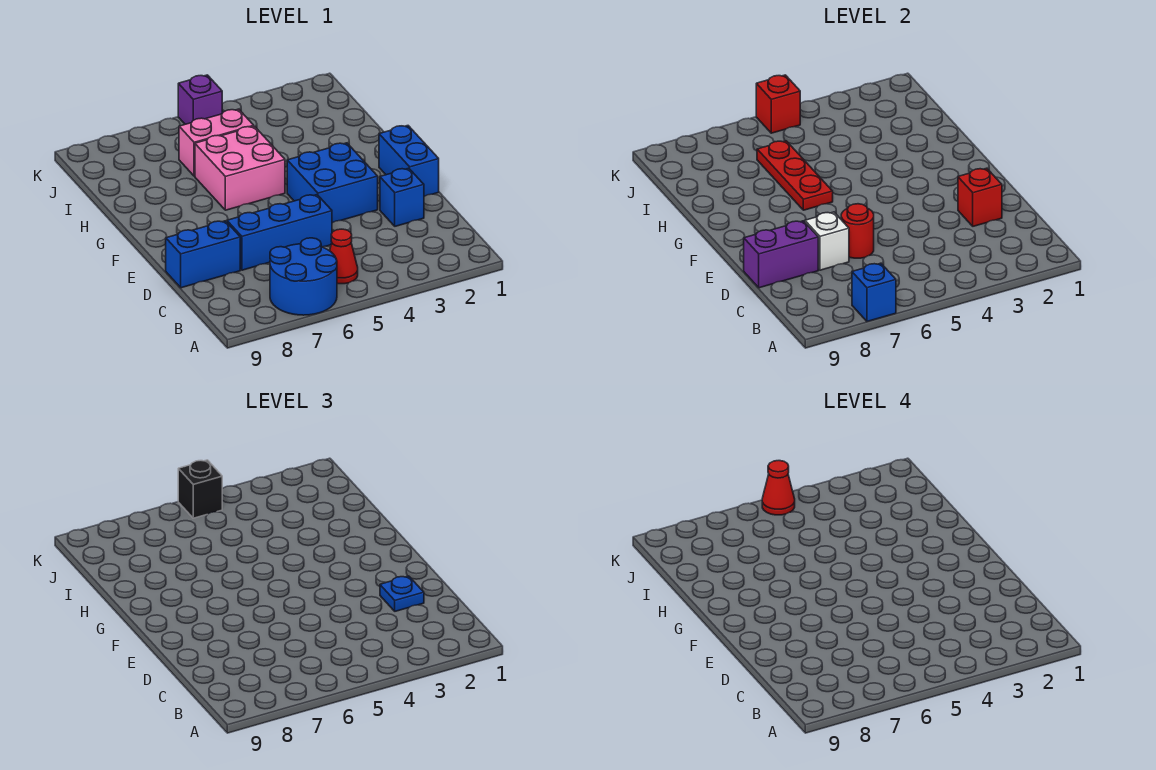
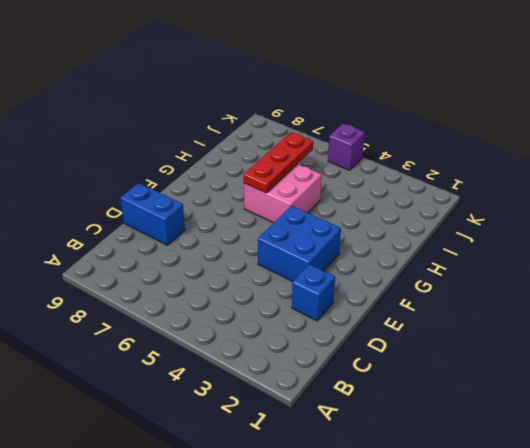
none -> blue 2x2 round brick [270,238,337,315]
none -> red 1x1 cone [330,229,358,284]
none -> blue 1x3 brick [227,195,332,270]

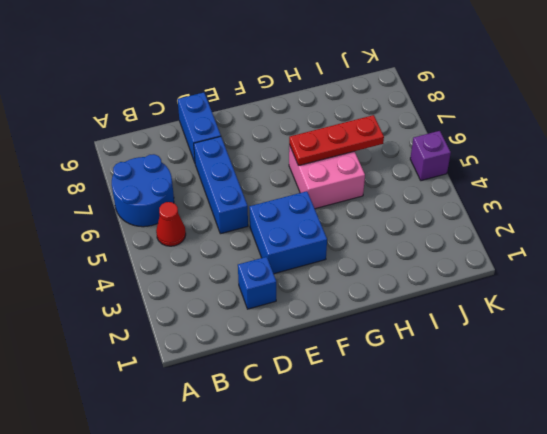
none -> blue 1x2 brick [379,126,439,196]
none -> pink 1x2 brick [179,109,254,176]
none -> blue 1x1 brick [852,263,896,321]

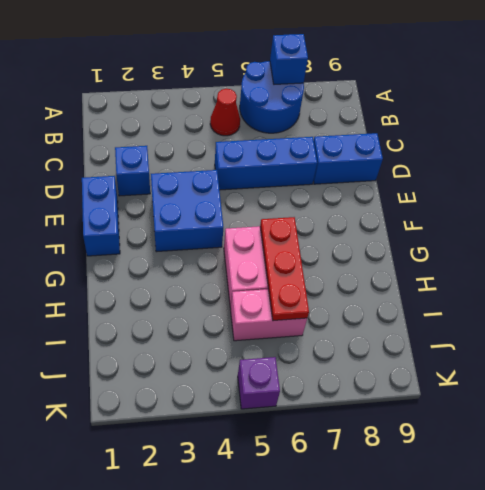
none -> red 1x1 brick [958,168,1002,226]
none -> red 1x1 round brick [841,204,874,258]
none -> white 1x1 brick [805,212,849,270]

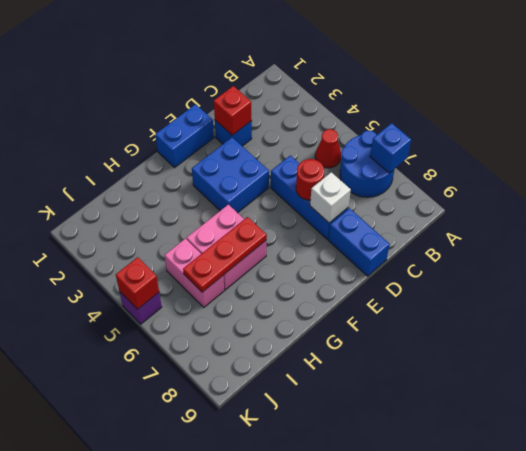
none -> purple 1x2 brick [744,221,818,288]
none -> blue 1x1 plate [380,576,424,611]
none -> black 1x1 brick [178,460,222,518]

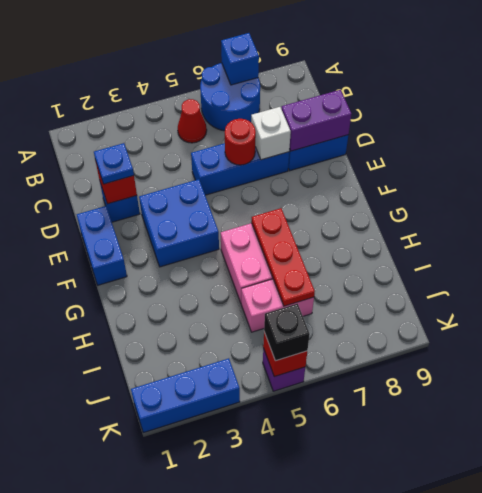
blue 1x3 brick [131,358,240,433] -> none
none -> red 1x1 cone [762,461,795,515]

